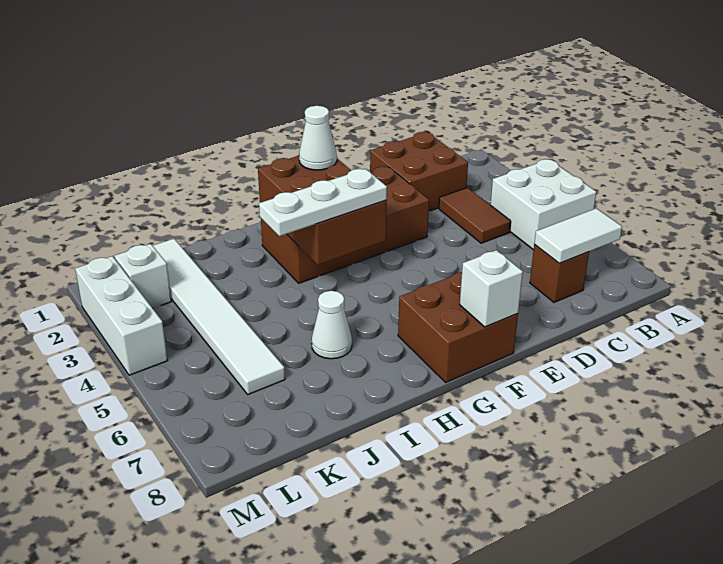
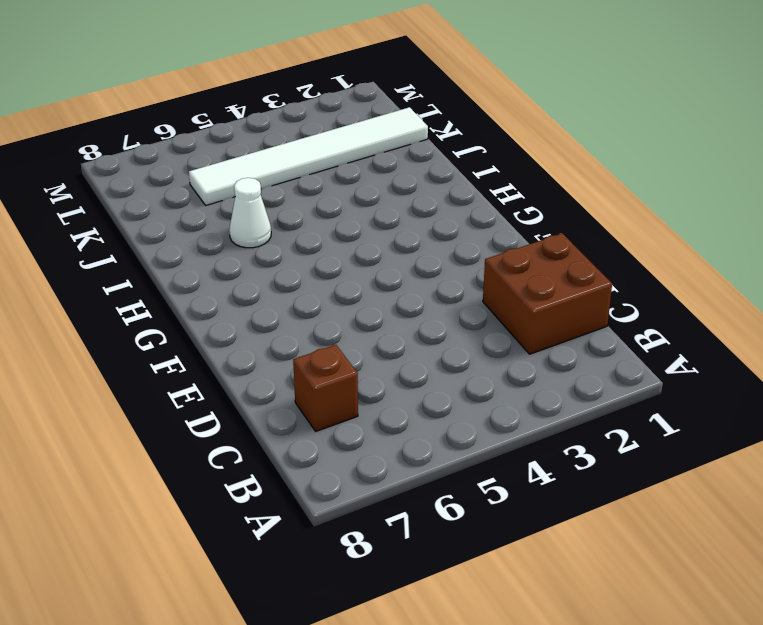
none -> white 2x2 brick [491,159,596,250]
none -> brown 1x2 tile [439,188,511,243]
none -> brown 2x4 brick [261,167,429,283]

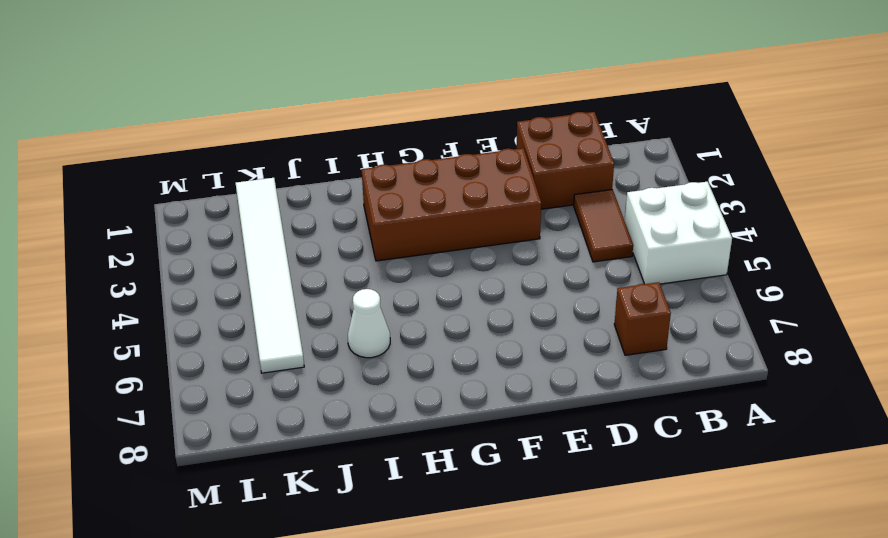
none -> brown 2x2 brick [398,272,518,382]
none -> white 1x1 brick [115,244,171,308]
none -> white 1x3 brick [75,256,168,375]

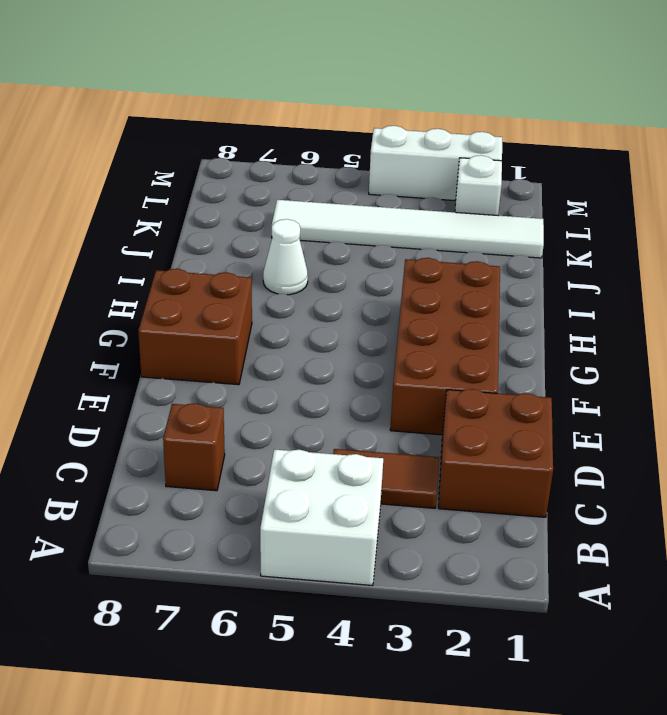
none -> white 1x2 tile [534,208,622,263]
none -> white 1x1 brick [460,250,523,327]
none -> brown 2x3 brick [258,156,387,265]

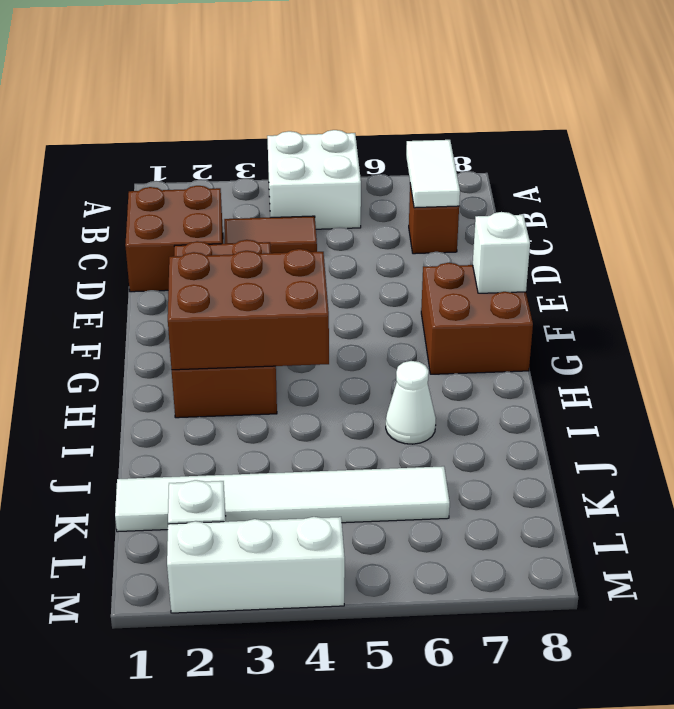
none -> white 1x1 cone [299,106,337,170]
none -> white 1x3 plate [259,169,387,236]

